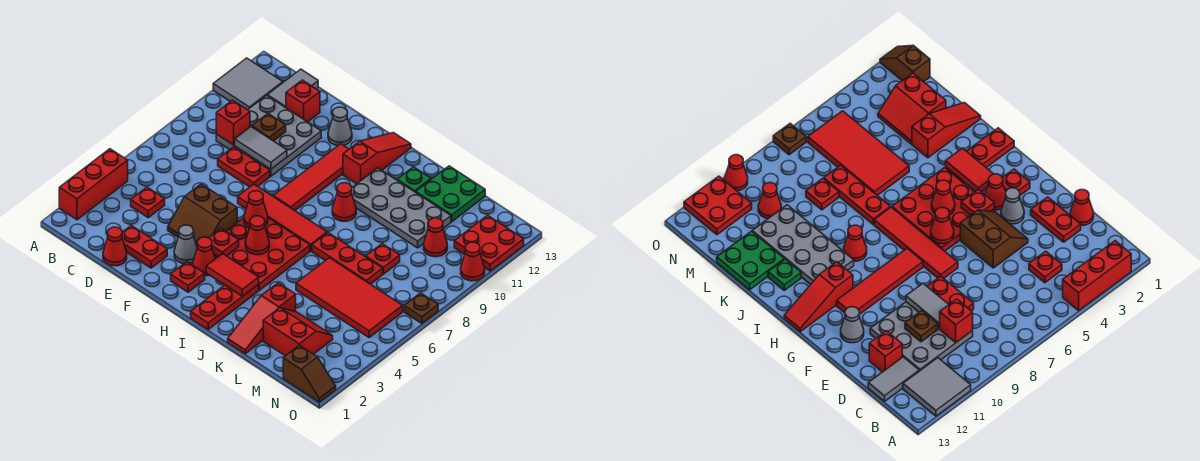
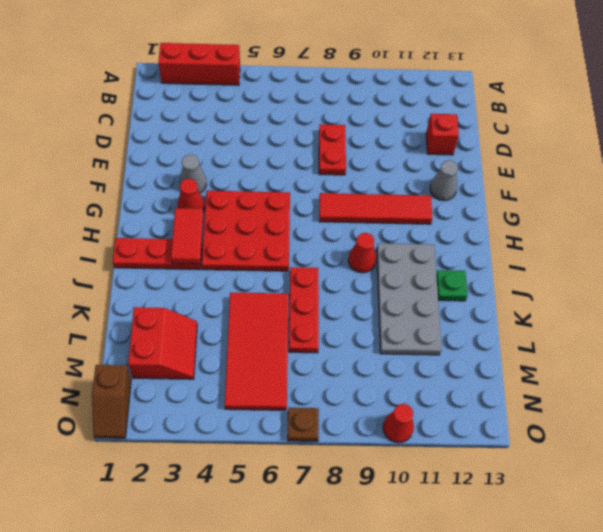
none -> grey 2x2 tile [213,58,283,110]
none -> red 1x1 plate [131,187,165,218]
none -> grey 3x3 plate [216,95,321,176]
none -> grey 1x2 tile [267,69,318,108]

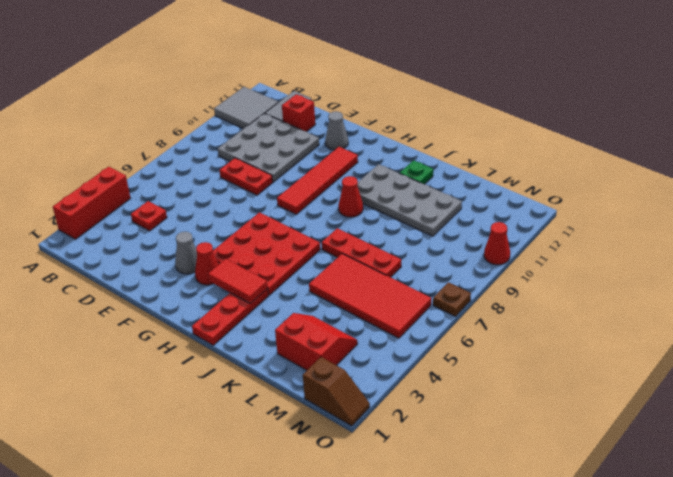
none -> red 1x1 cone [103,227,127,266]
none -> red 1x2 plate [122,225,167,268]
none -> brown 2x2 slope [168,184,237,245]
none -> red 1x4 tile [238,184,327,251]

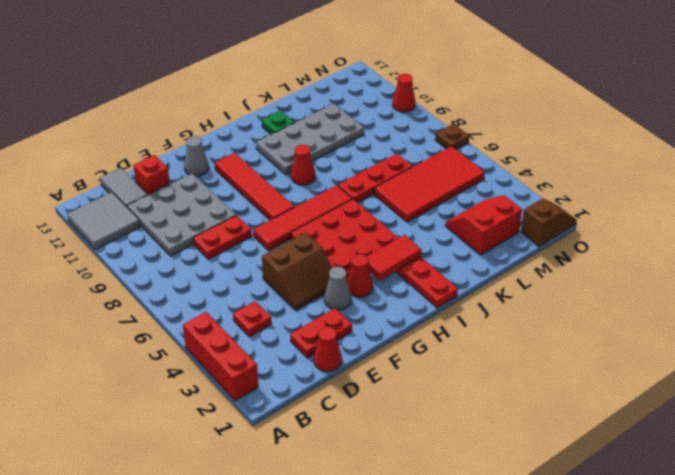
none -> red 1x1 plate [171,262,205,292]
none -> red 1x3 slope [343,133,411,184]
none -> red 1x3 slope [228,283,296,354]
none -> green 2x2 plate [416,166,485,222]

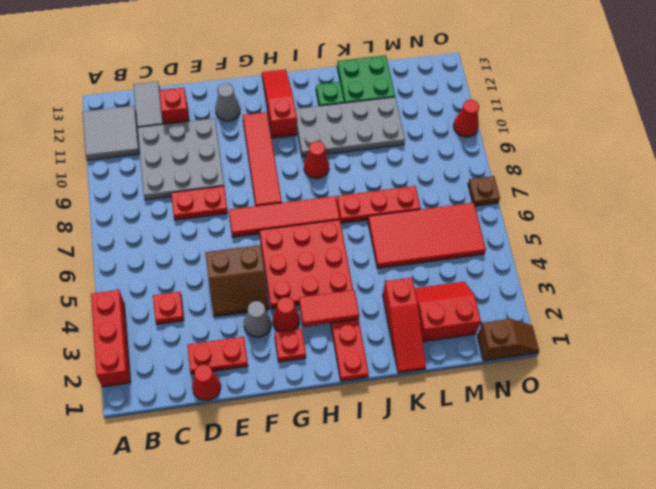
none -> red 1x1 plate [366,244,400,274]
none -> red 1x1 cone [424,218,447,257]
none -> red 2x2 plate [454,215,524,271]
none -> red 1x1 brick [216,100,250,145]

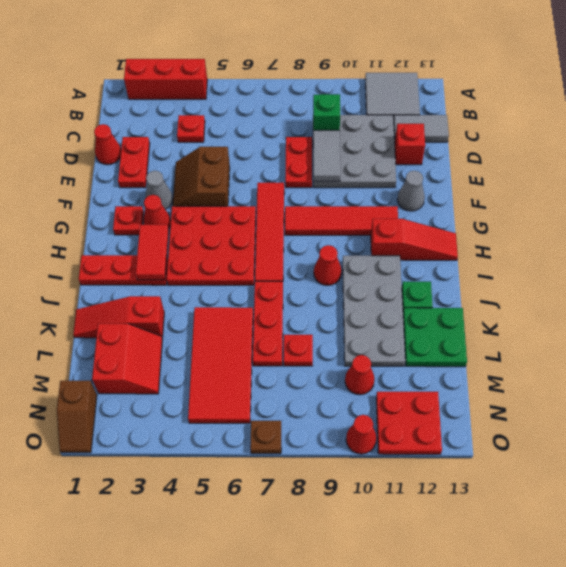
green 1x1 brick [313,94,340,130] -> red 1x1 brick [216,100,250,145]
none -> brown 1x1 plate [252,114,286,141]
none -> red 1x1 plate [209,229,239,257]
none -> red 1x1 cone [244,191,268,228]
none -> red 1x1 cone [245,216,269,255]

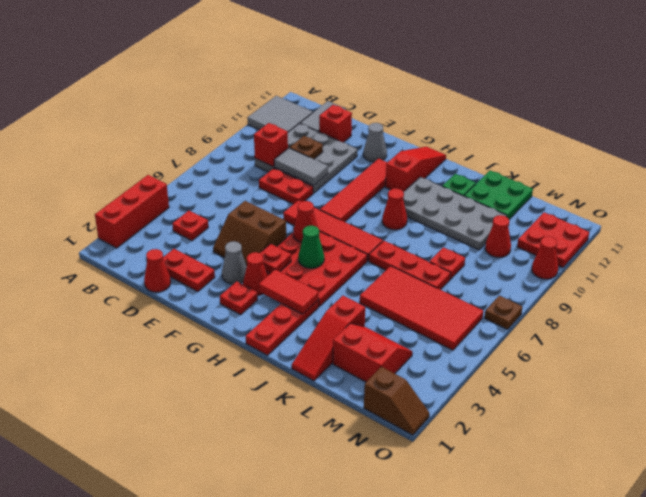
green 1x1 cone [298,226,324,268] -> red 1x1 cone [245,216,269,255]

